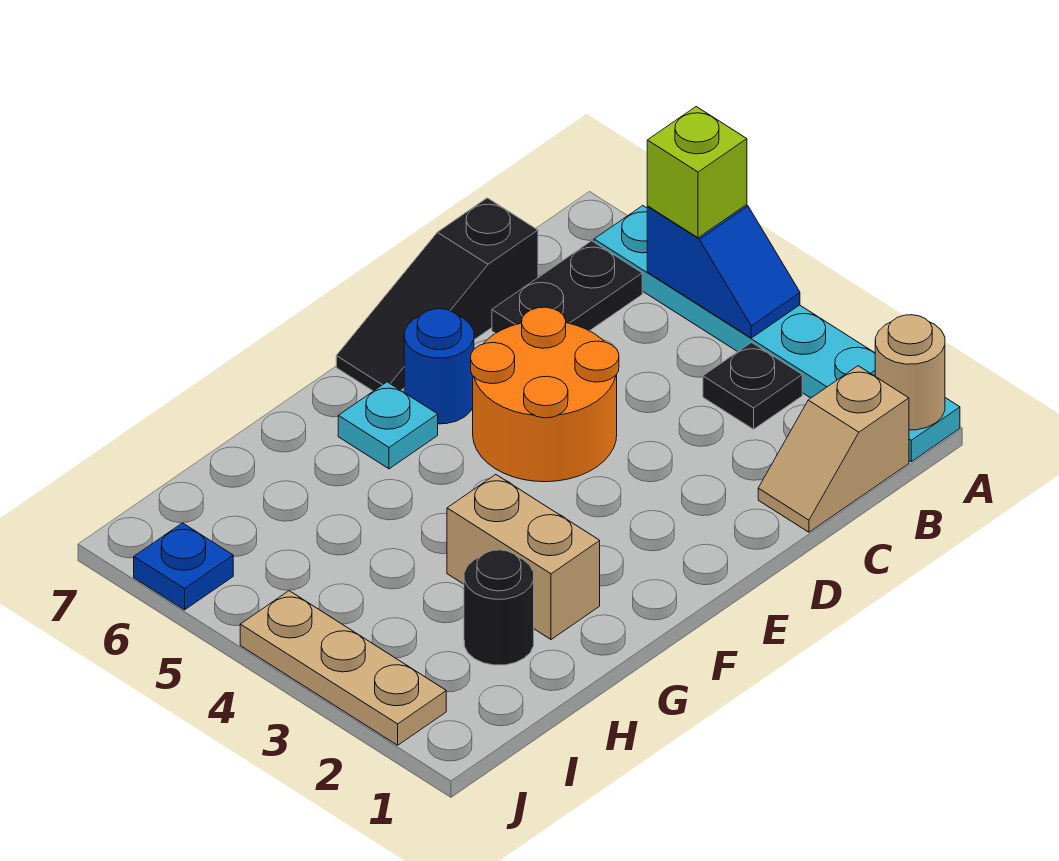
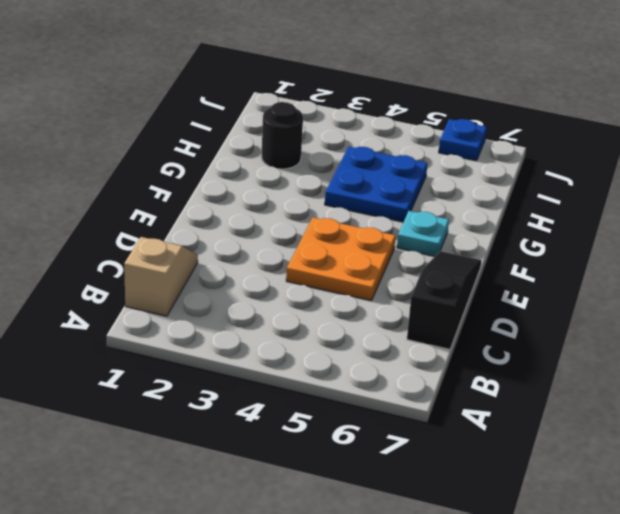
orange 2x2 plate [286,217,396,301] -> orange 2x2 round brick [471,307,619,482]
blue 2x2 plate [325,147,427,222] -> none
none -> cyan 1x6 plate [594,206,960,462]
none -> black 1x1 plate [703,342,802,429]
none -> black 1x2 plate [492,241,642,333]

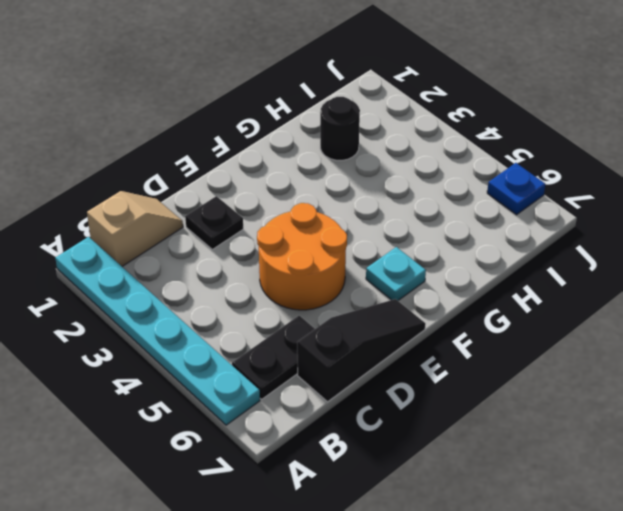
black 1x1 plate [185,196,243,249] -> black 1x1 plate moved to [703,342,802,429]
none -> blue 1x1 round brick [404,309,474,424]
none -> tan 1x2 brick [447,475,600,639]
none -> tan 1x3 plate [240,591,446,745]

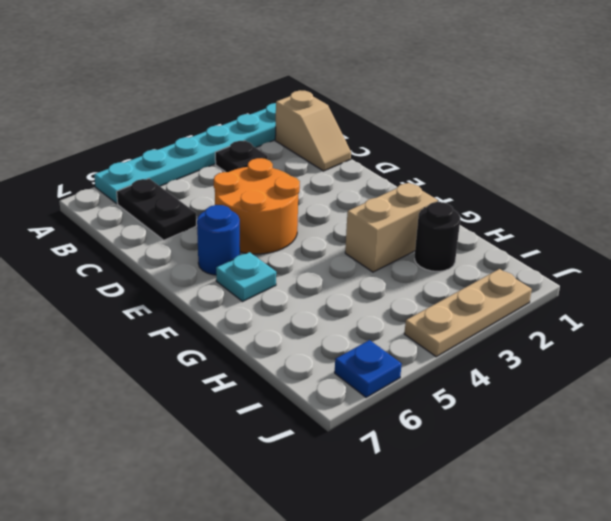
none -> black 1x3 slope [336,198,538,391]
none -> tan 1x1 round brick [875,315,945,430]
none -> blue 1x2 slope [647,205,800,338]

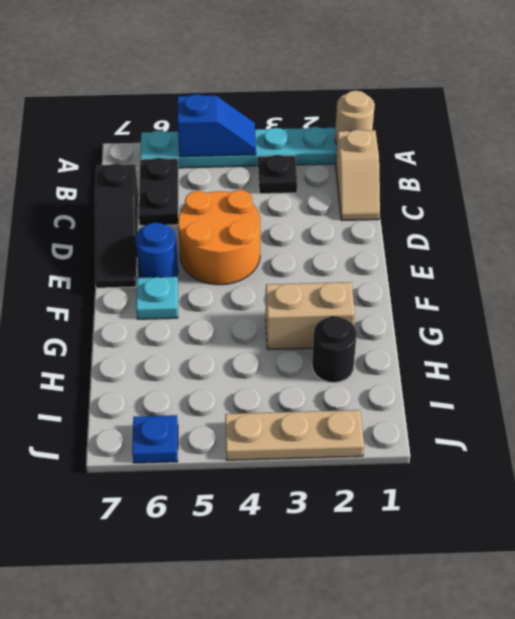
none -> lime 1x1 brick [647,107,747,238]

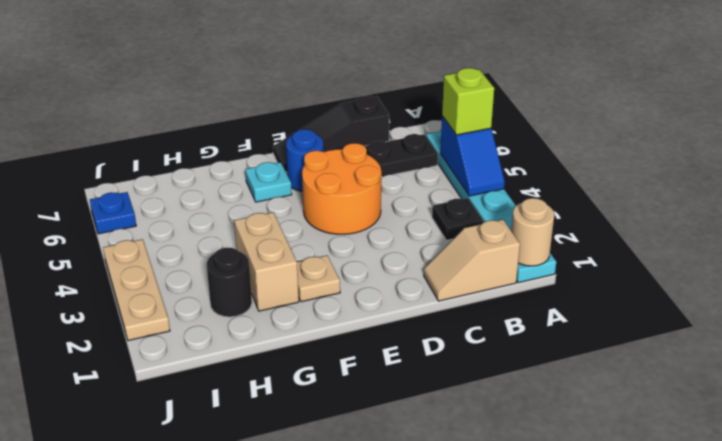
tan 1x1 plate [297,255,340,302] -> none

